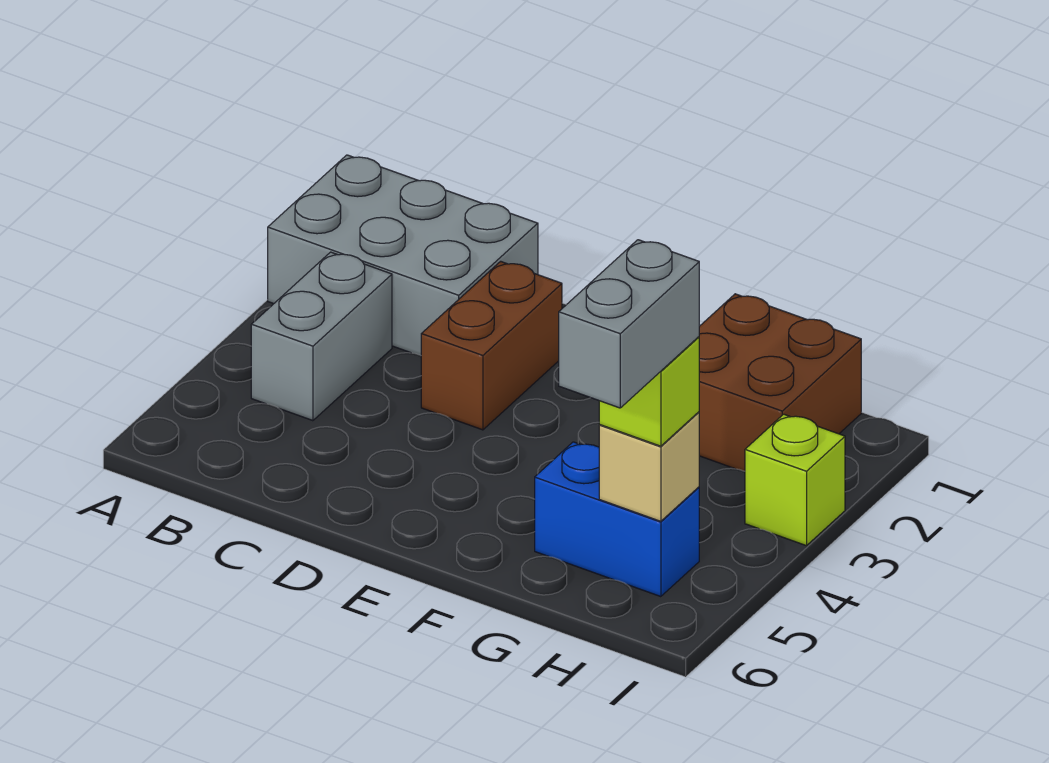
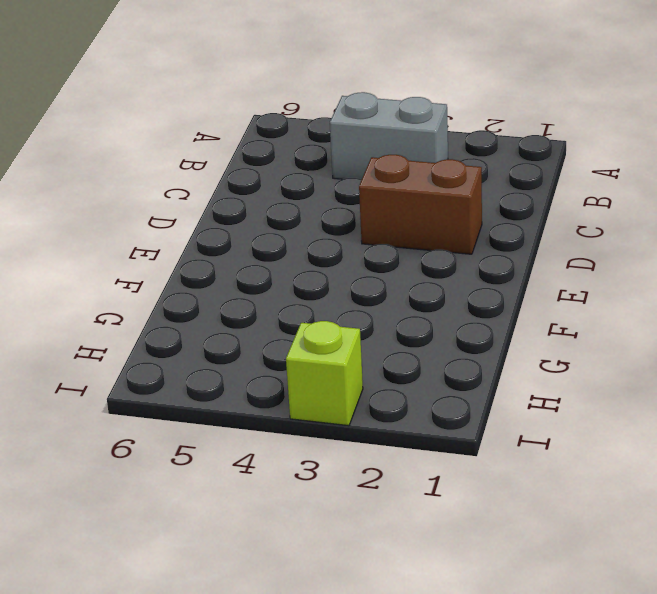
none -> grey 2x3 brick [268,155,538,355]
none -> brown 2x2 brick [699,294,861,471]

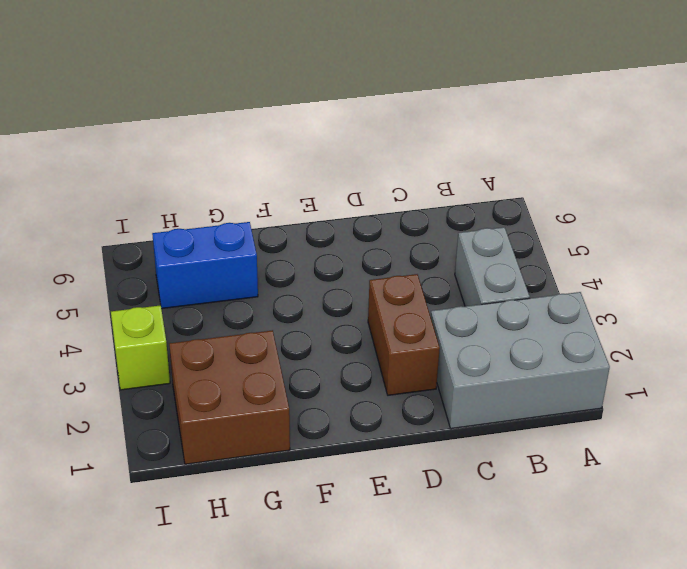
none -> tan 1x1 brick [599,412,699,521]
none -> lime 1x1 brick [599,337,699,446]

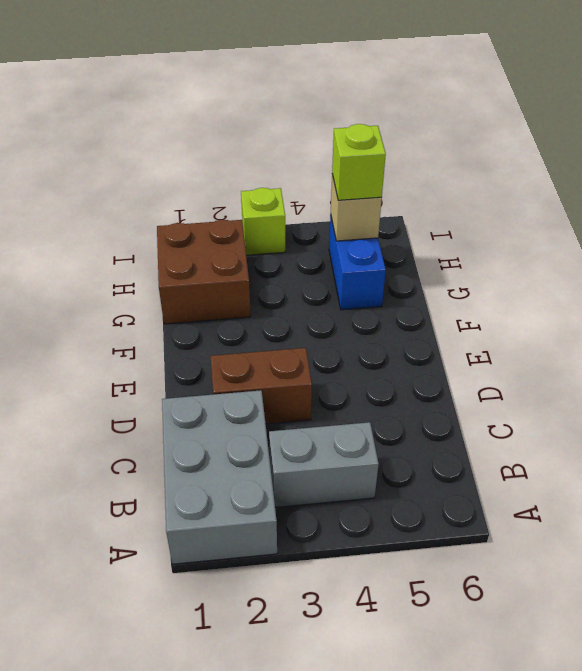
none -> grey 1x2 brick [559,240,699,408]

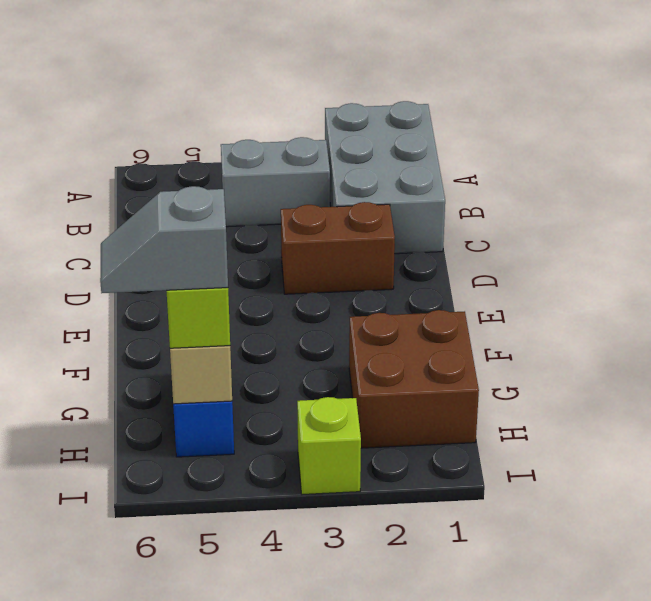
grey 1x2 slope [100,186,228,293] -> grey 1x2 brick [559,240,699,408]

